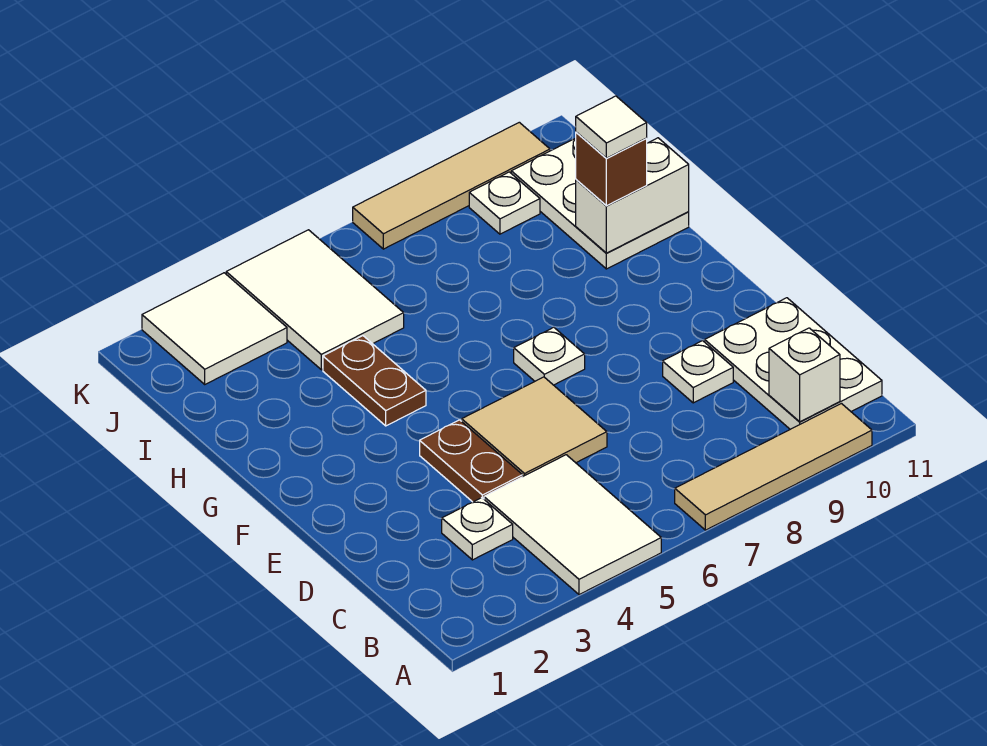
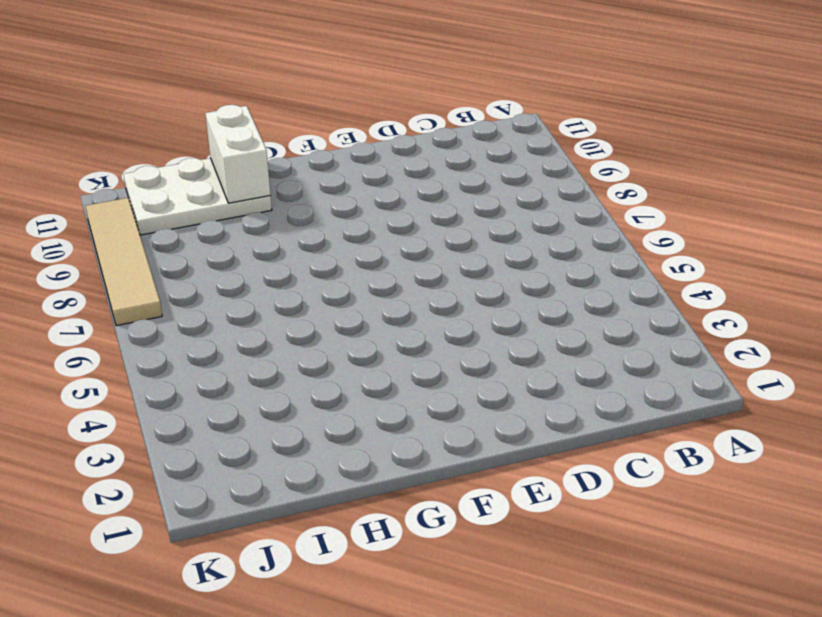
none -> white 2x3 tile [484,455,661,595]
none -> tan 1x4 tile [675,404,872,530]
none -> white 2x3 plate [705,298,882,429]

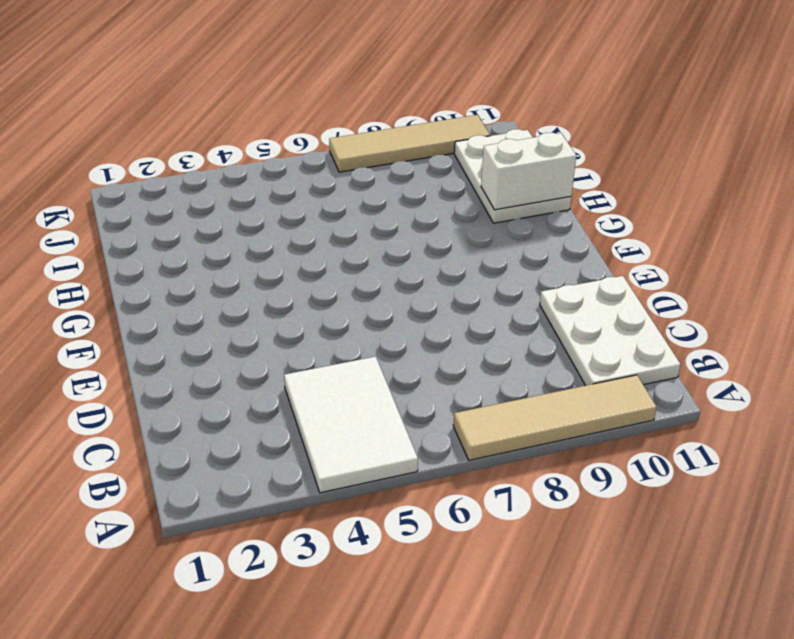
none -> white 1x1 plate [442,498,513,560]
none -> brown 1x2 plate [420,420,523,502]
none -> tan 2x2 tile [462,377,607,476]

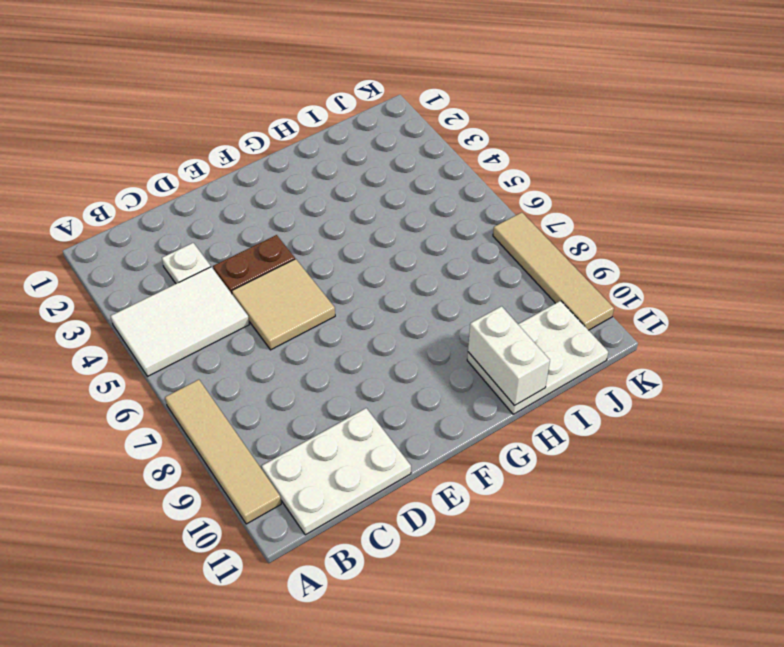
none -> white 1x1 plate [663,341,733,403]
none -> white 1x1 plate [514,327,585,385]
none -> brown 1x2 plate [323,336,426,426]

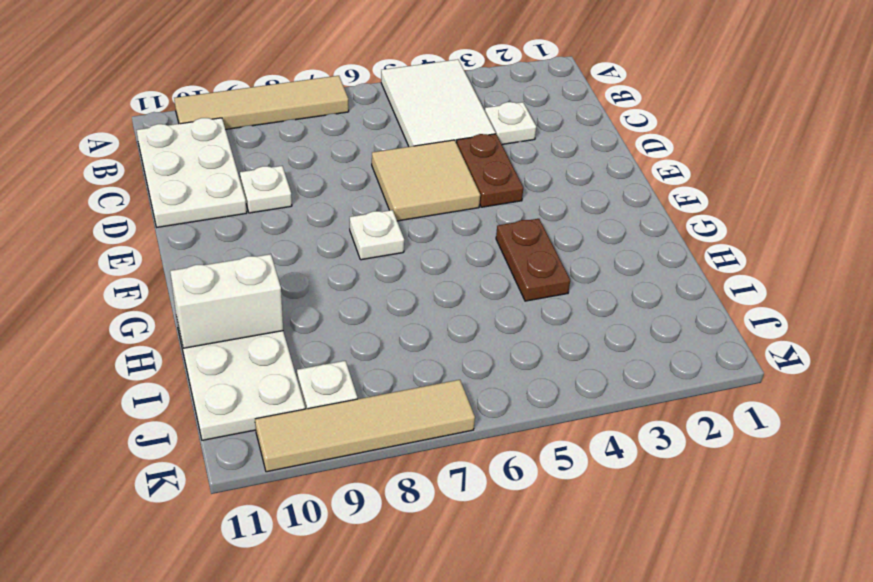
none -> white 2x3 tile [226,230,404,370]
none -> white 2x2 tile [142,273,287,384]
none -> white 1x1 brick [769,328,840,422]

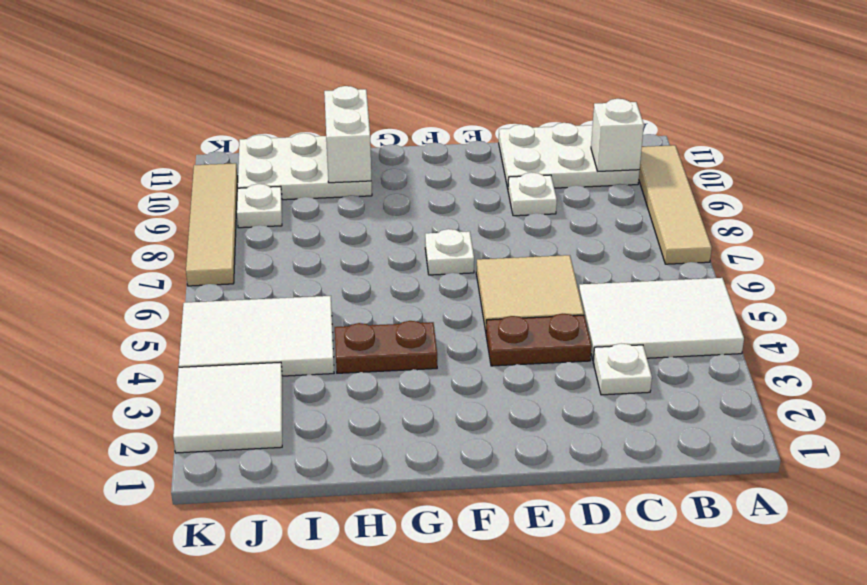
none -> brown 1x1 brick [575,132,647,206]
none -> white 1x1 tile [576,96,647,158]

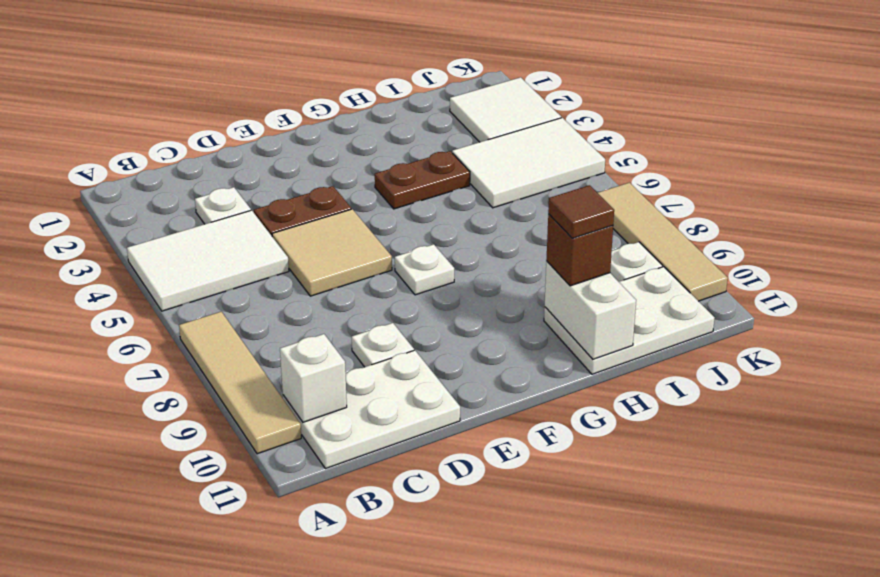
brown 1x1 tile [548,185,614,238] -> white 1x1 tile [576,96,647,158]

